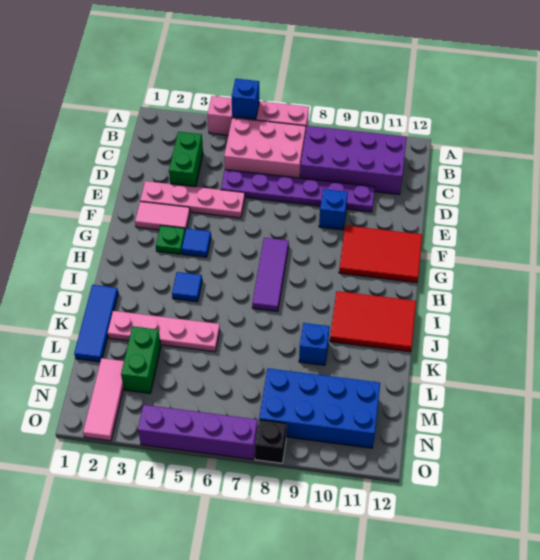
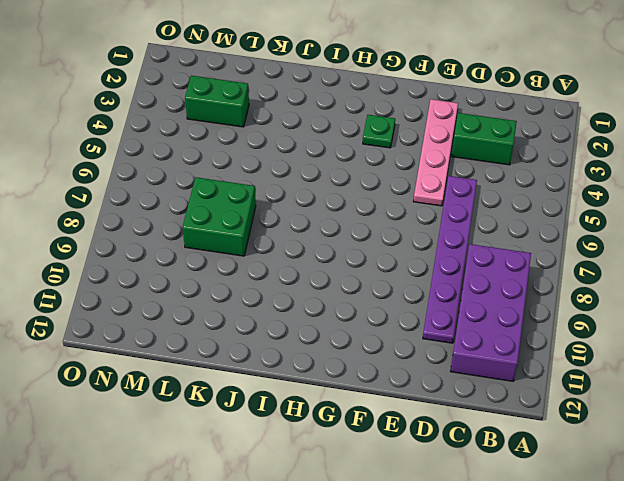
green 2x2 brick [183,177,256,256] -> none
none -> pink 1x4 brick [208,96,309,135]
none -> pink 2x3 brick [224,118,306,178]
none -> blue 1x1 brick [319,189,348,230]

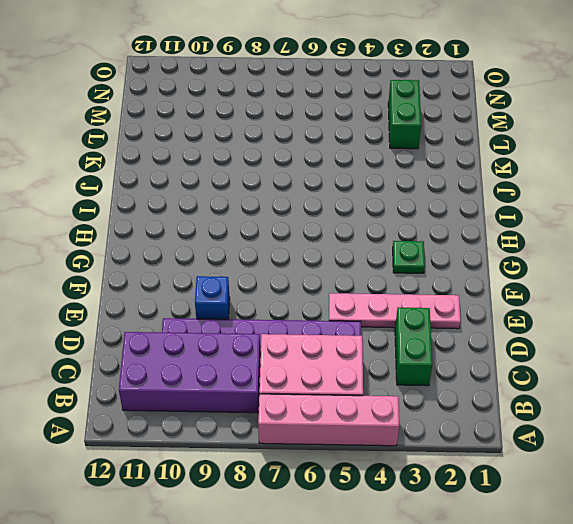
none -> pink 1x2 tile [135,202,190,231]
none -> red 2x3 tile [339,225,422,283]
none -> blue 1x1 tile [182,228,211,257]

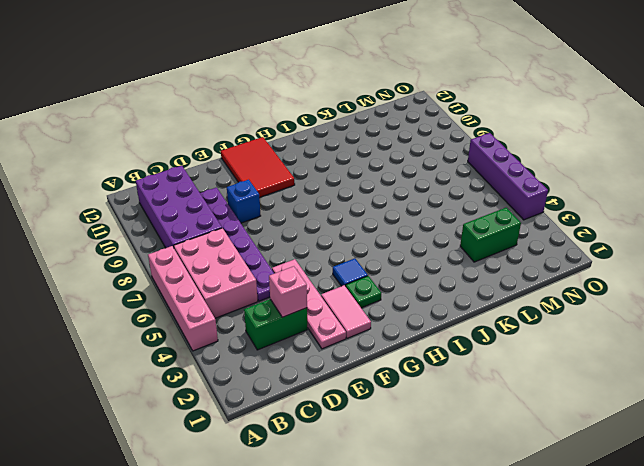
pink 1x1 brick [269,266,307,317] -> none
none -> purple 1x3 tile [252,238,289,312]
none -> blue 1x1 tile [172,272,202,302]
none -> red 2x3 tile [330,291,416,352]

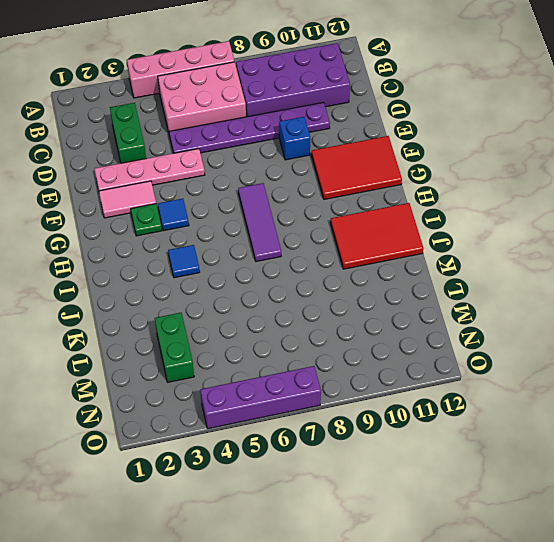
none -> blue 1x3 tile [74,285,118,362]
none -> pink 1x4 plate [108,311,220,352]
none -> blue 1x1 brick [299,323,330,365]

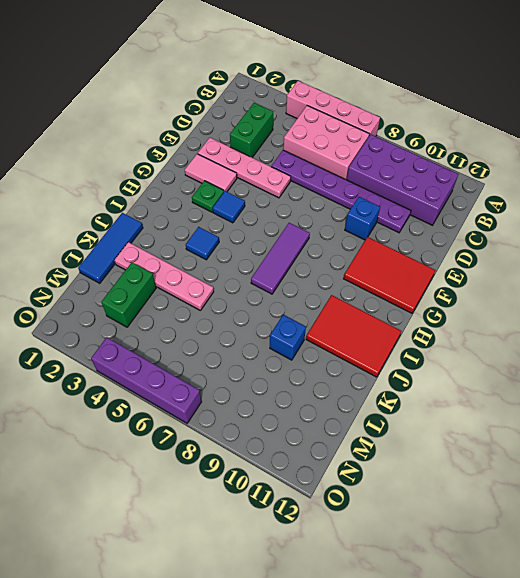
none -> pink 1x3 tile [83,358,124,441]
none -> blue 2x4 brick [259,368,380,448]
none -> black 1x1 brick [255,420,287,463]

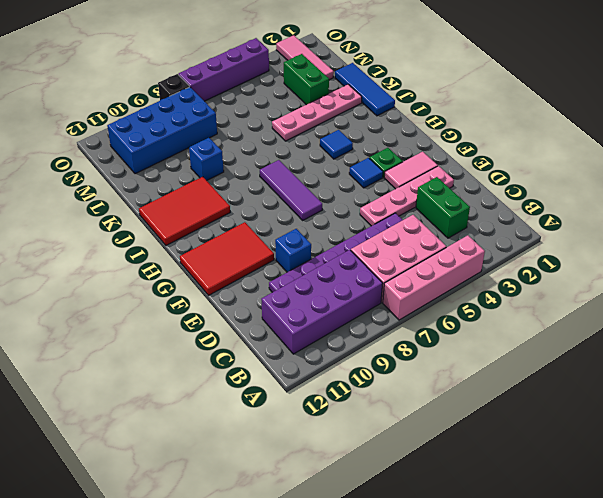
none -> blue 1x1 brick [232,79,259,119]

